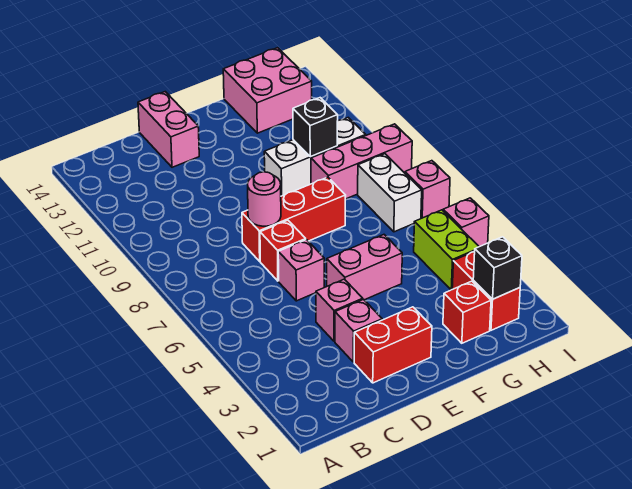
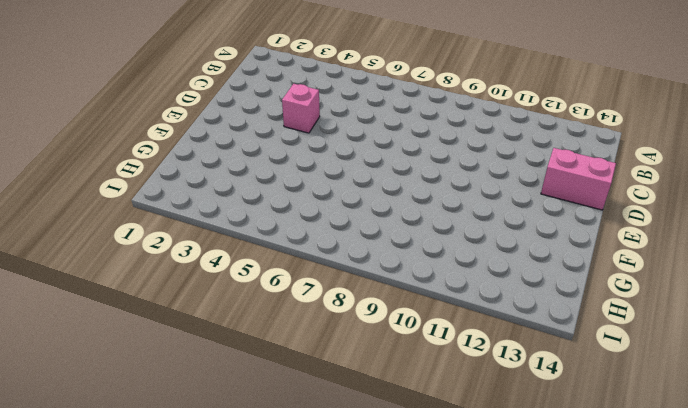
none -> red 1x2 brick [354,307,432,383]
none -> pink 1x1 brick [335,299,382,362]
none -> pink 1x1 brick [278,240,324,301]

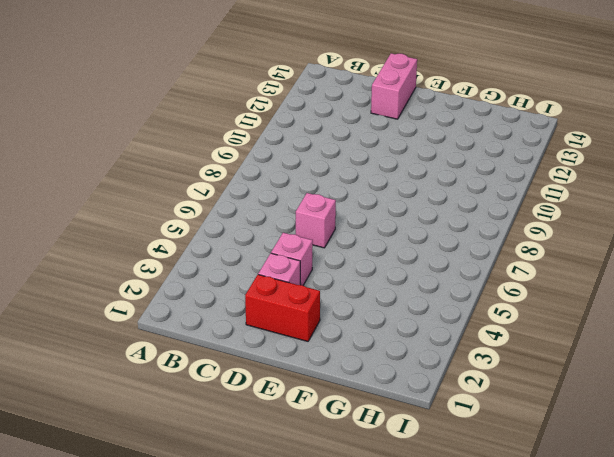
none -> red 1x1 brick [260,220,306,281]
none -> red 1x3 brick [242,177,346,261]
none -> pink 1x2 brick [327,235,402,300]

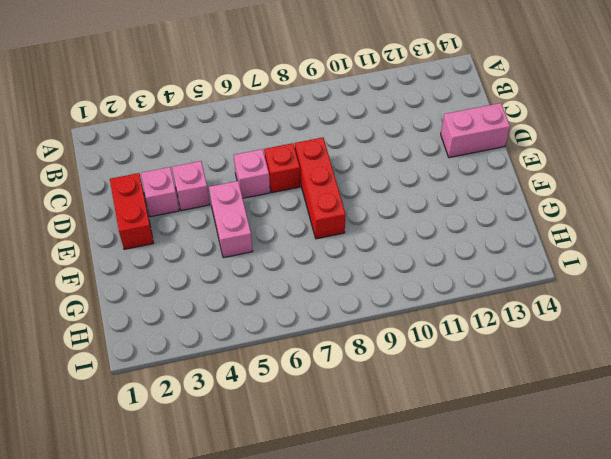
none -> white 1x3 brick [264,118,366,196]
none -> red 1x1 brick [443,281,491,343]
none -> pink 1x3 brick [311,124,412,199]

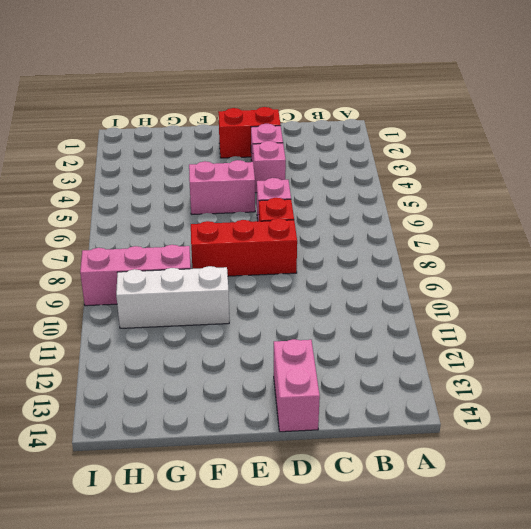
none -> red 1x1 brick [443,281,491,343]
none -> pink 2x2 brick [223,48,312,133]
none -> red 1x2 brick [452,252,520,330]

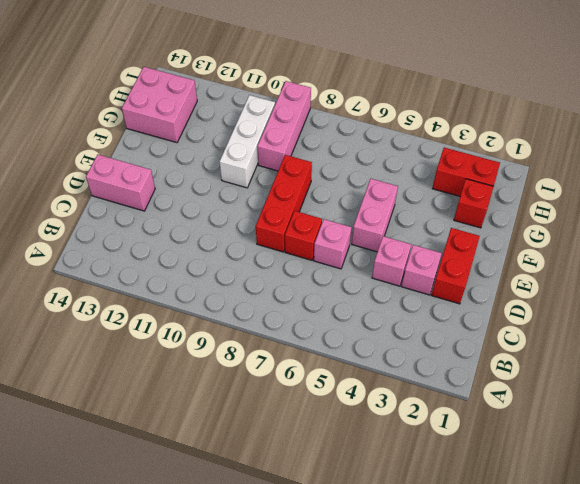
none -> lime 1x2 brick [414,210,479,290]
none -> white 1x2 brick [358,154,422,232]
none -> pink 1x1 brick [443,198,489,247]

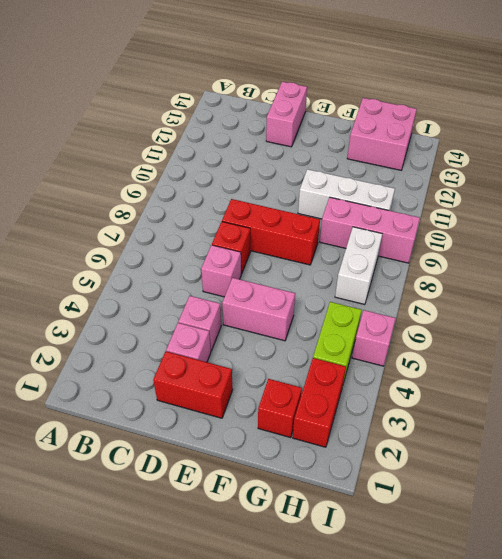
none -> pink 1x1 brick [405,161,450,218]
none -> pink 1x1 round brick [248,172,281,226]
none -> black 1x1 brick [293,98,338,157]

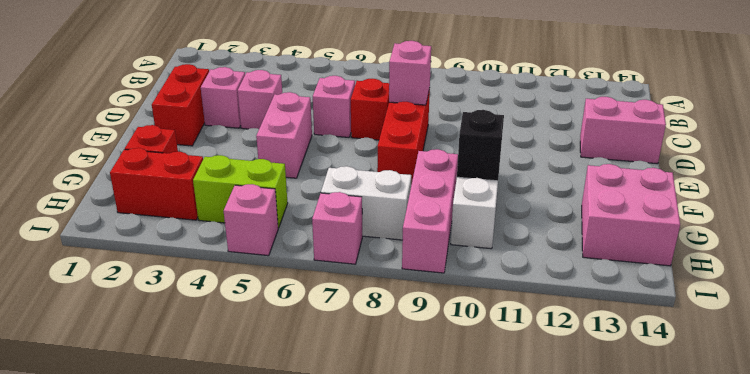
pink 1x1 brick [389,41,431,105] -> pink 1x1 round brick [248,172,281,226]
none -> black 1x1 brick [473,237,522,299]

